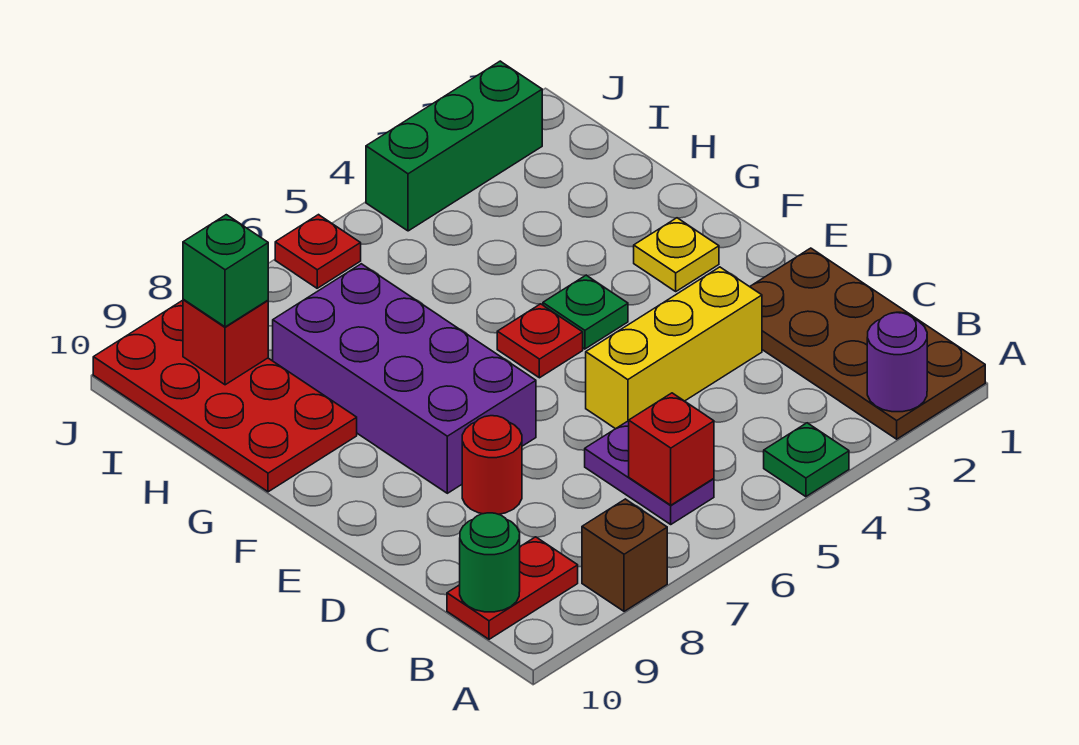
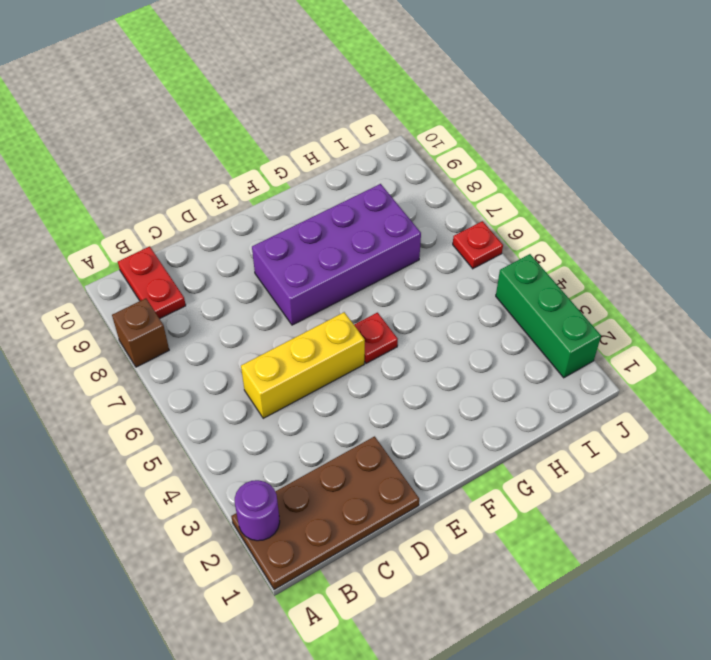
yellow 1x3 brick [241,312,365,418] -> yellow 1x3 brick turned to [586,267,762,429]
none -> green 1x1 plate [764,423,849,497]
none -> purple 1x2 plate [585,421,714,524]
none -> red 1x1 round brick [462,416,522,514]

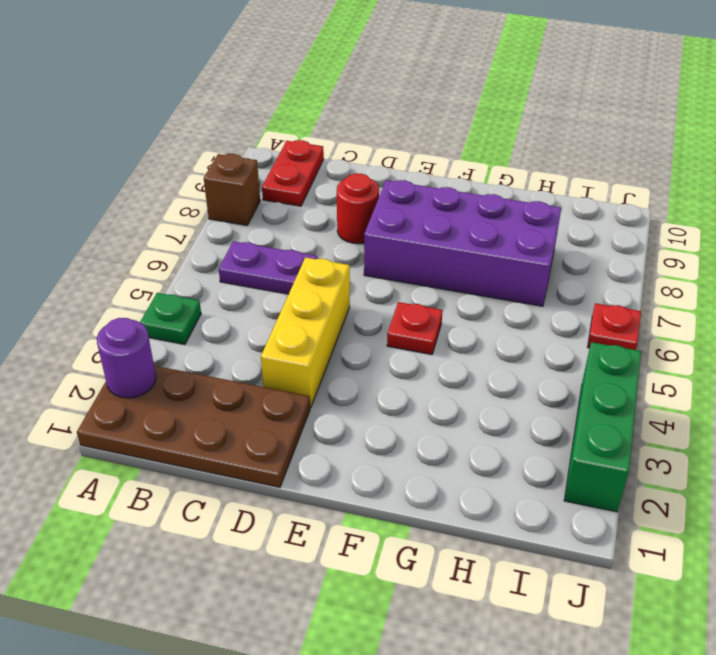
none -> yellow 1x1 plate [634,218,719,291]
none -> green 1x1 plate [543,275,628,349]
none -> red 2x4 plate [93,301,357,492]

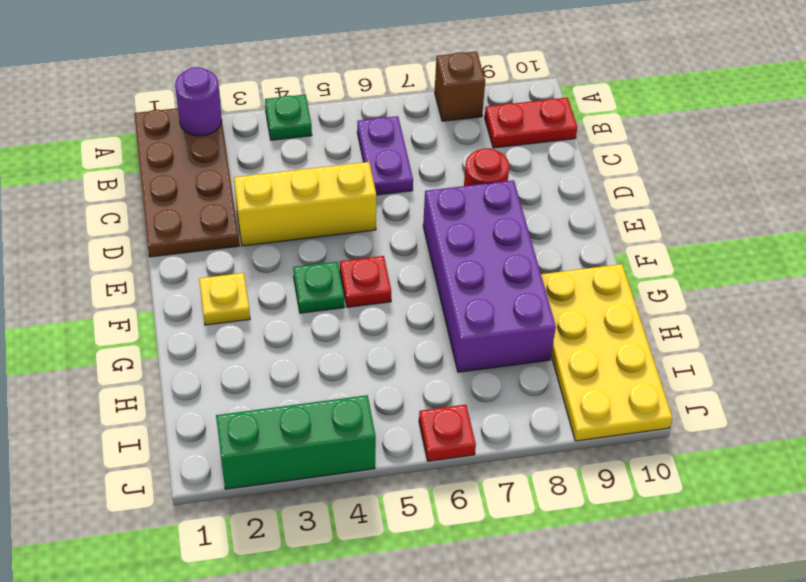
yellow 2x4 plate [541,264,672,441] -> red 2x4 plate [93,301,357,492]
none -> red 1x1 brick [629,393,714,505]
none -> green 1x1 round brick [460,513,520,612]
none -> red 1x1 brick [183,299,268,385]

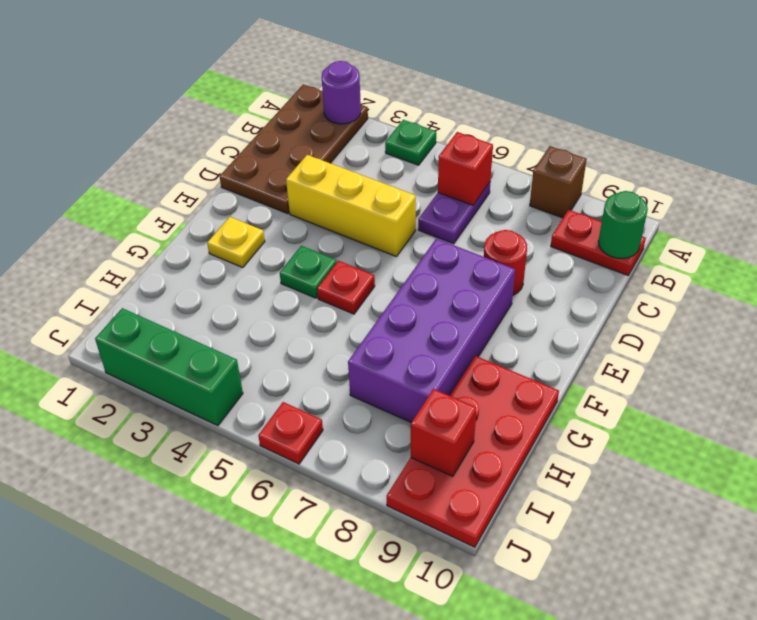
none -> green 1x1 brick [183,215,268,327]

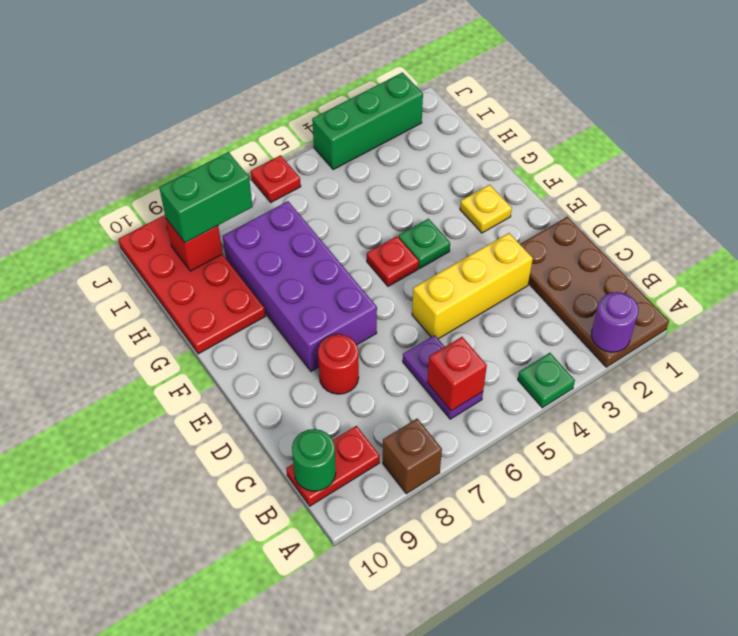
green 1x2 brick [159,152,253,243] -> green 1x1 brick [183,215,268,327]

